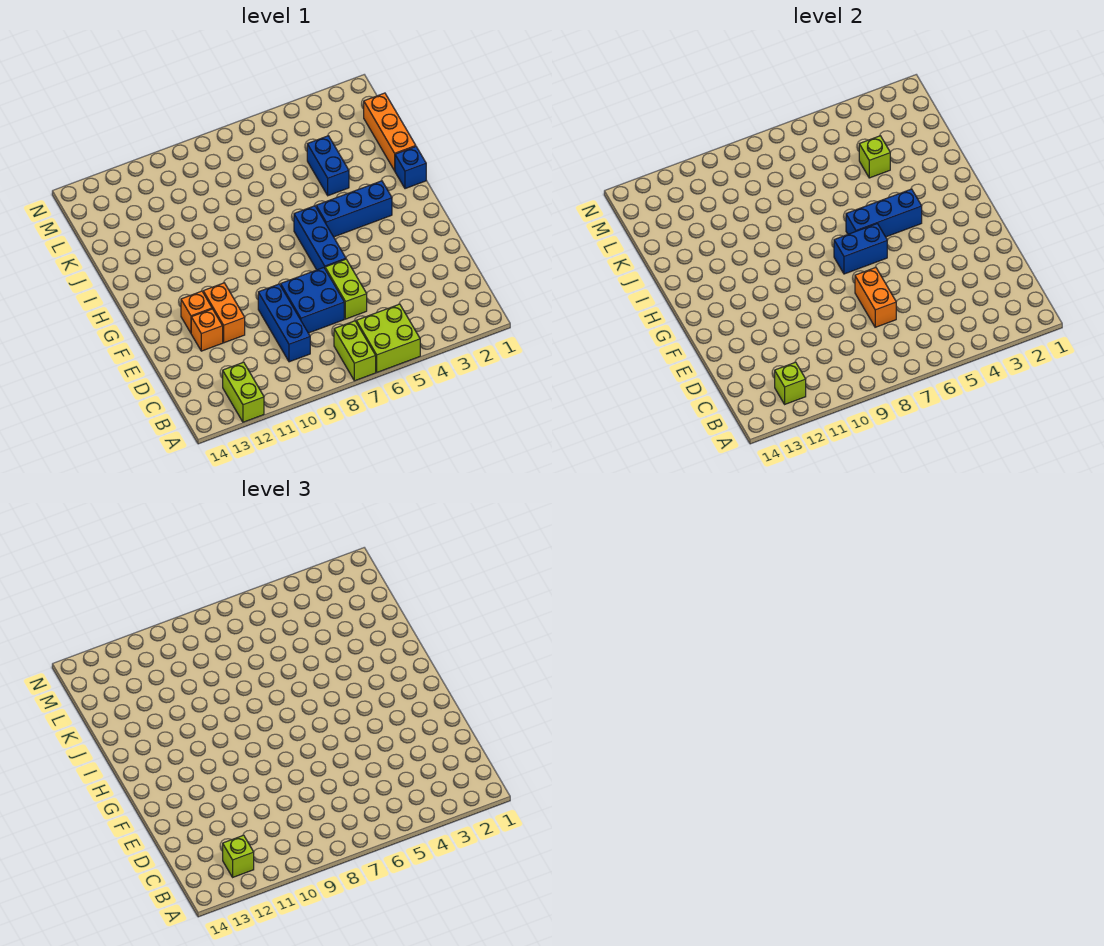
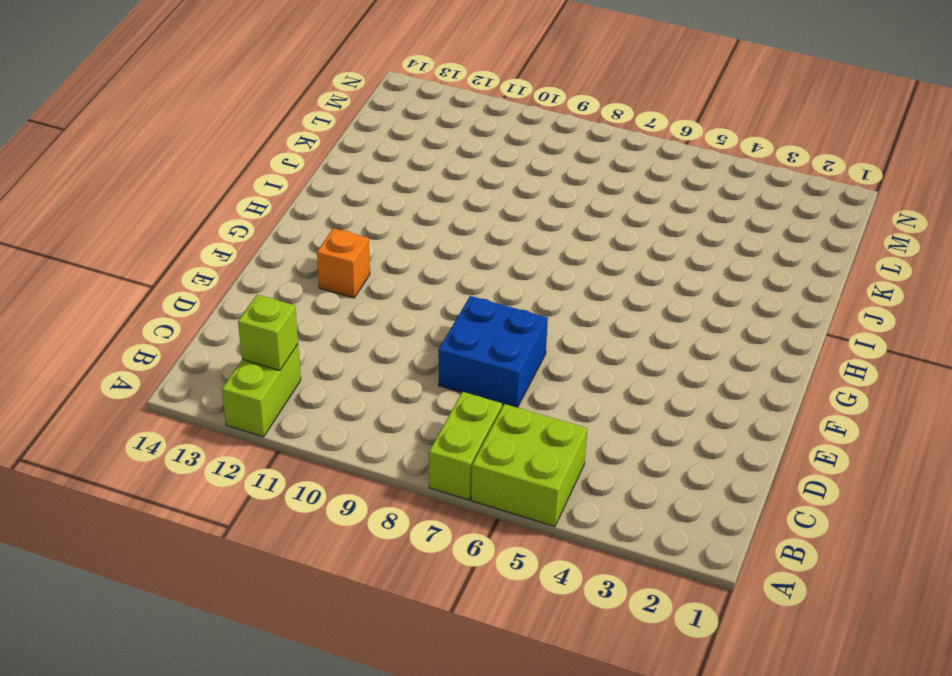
none -> blue 1x3 brick [258,284,310,362]
none -> lime 1x2 brick [325,259,367,319]
none -> orange 1x2 brick [203,283,245,343]

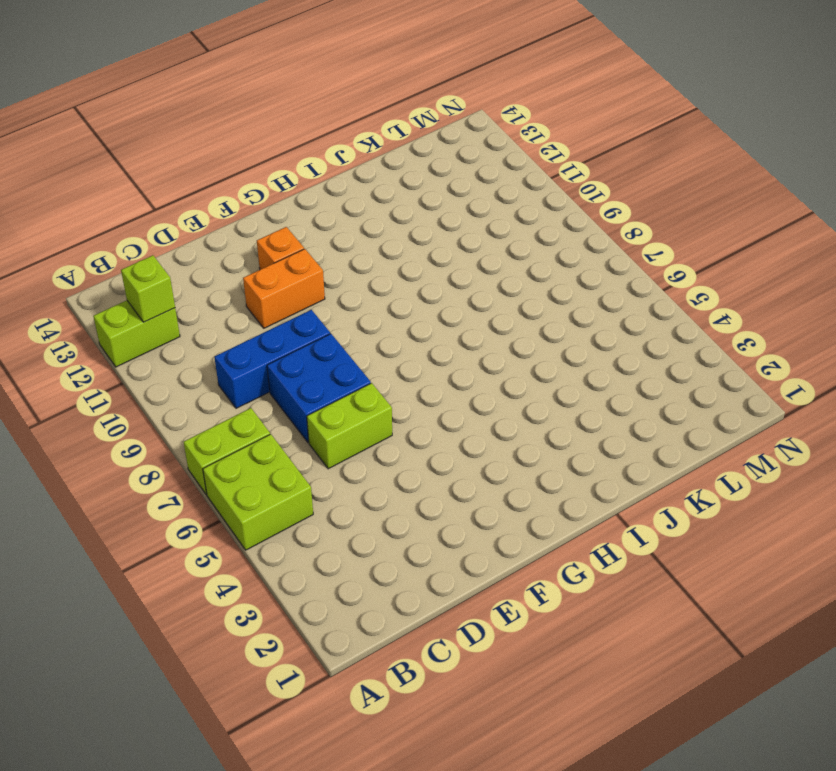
none -> orange 1x1 brick [191,309,223,351]
none -> blue 1x3 brick [294,206,346,270]
none -> blue 1x3 brick [316,181,392,237]

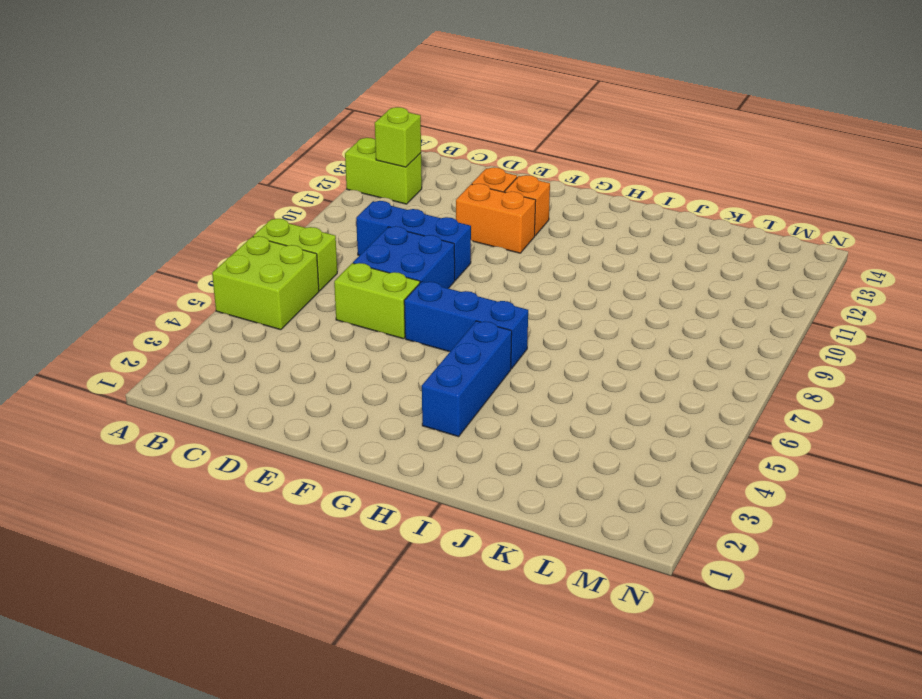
none -> blue 1x1 brick [395,147,426,189]
none -> orange 1x3 brick [364,93,416,171]
none -> blue 1x2 brick [307,136,349,196]

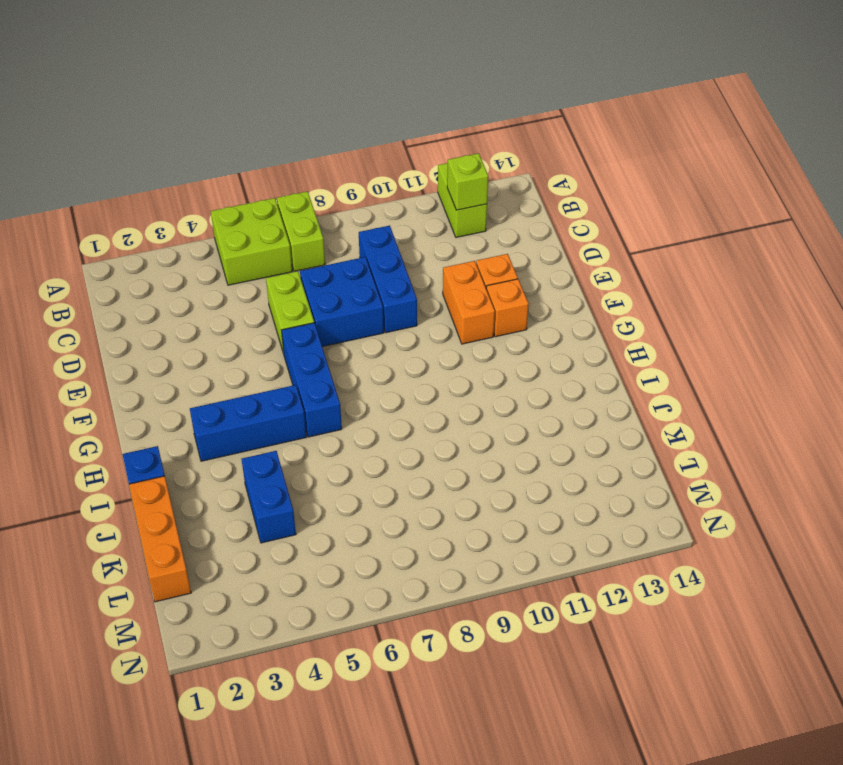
none -> orange 1x2 brick [855,268,896,327]
none -> blue 1x2 brick [834,224,887,274]
none -> blue 1x3 brick [846,189,922,237]

